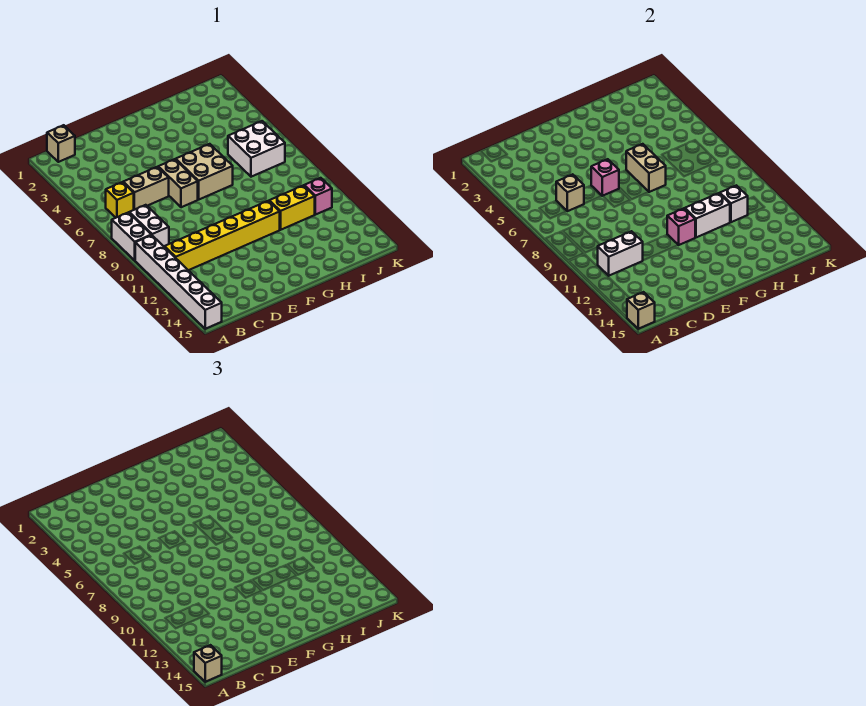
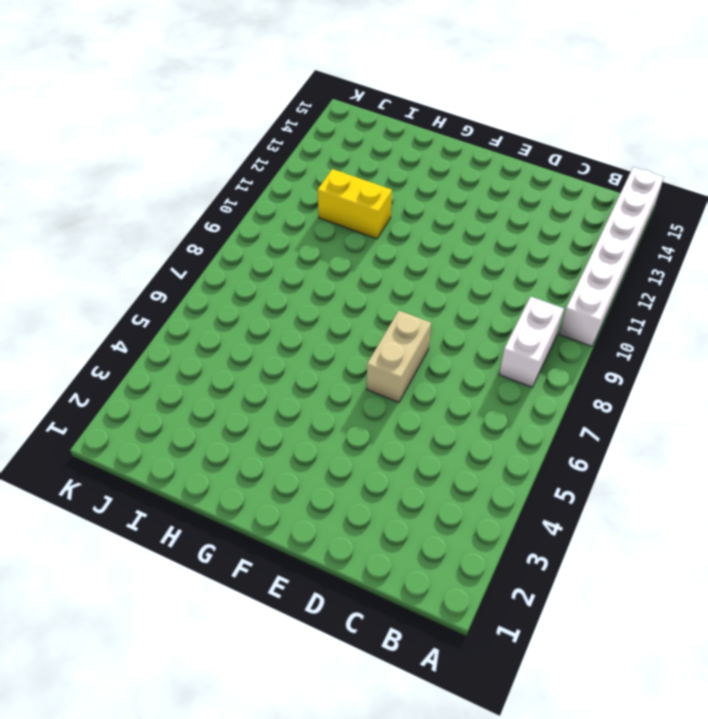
none -> white 1x2 brick [112,212,151,261]
none -> tan 1x1 brick [47,125,75,162]
none -> yellow 1x1 brick [106,182,134,218]

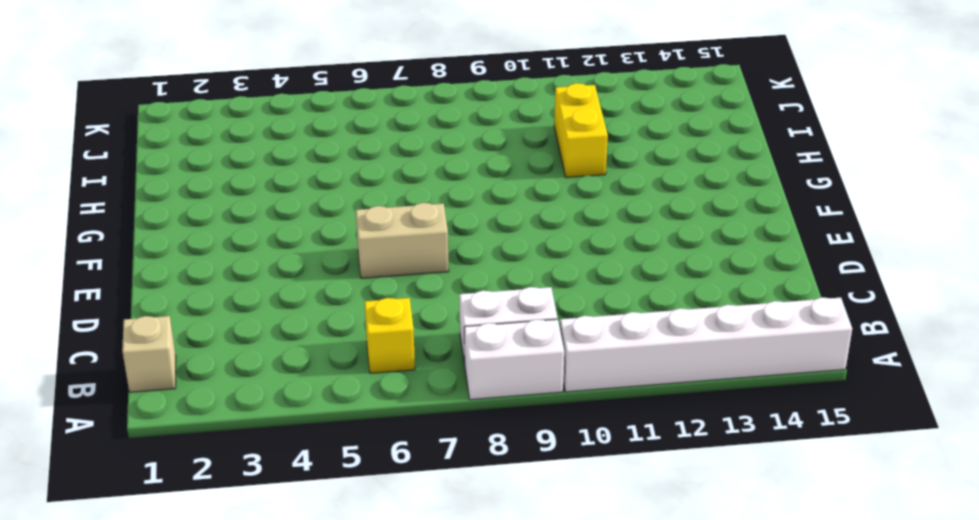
none -> yellow 1x6 brick [165,201,280,270]
none -> tan 1x2 brick [123,167,169,210]
none -> tan 2x2 brick [176,144,233,199]

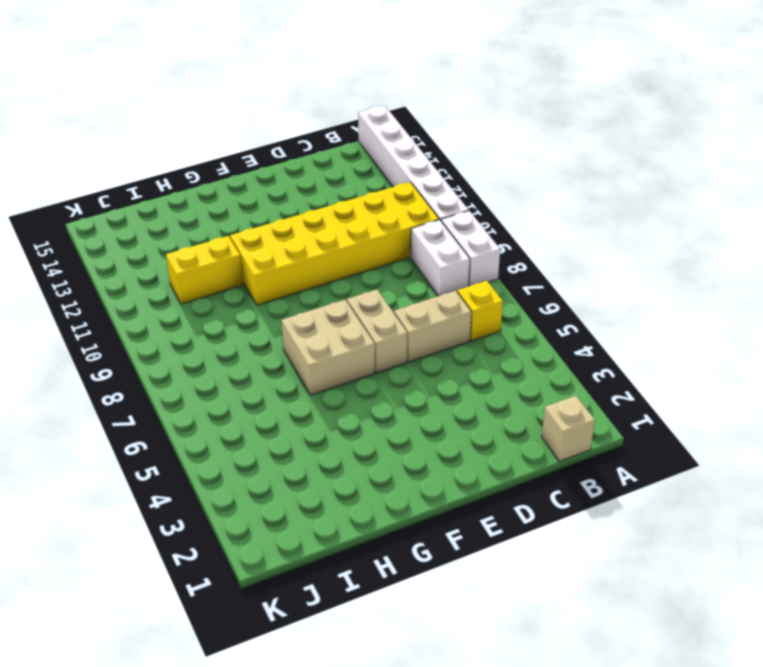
yellow 2x6 brick [230,182,439,305] -> yellow 1x6 brick [165,201,280,270]
none -> white 2x2 brick [228,121,285,177]
none -> pink 1x1 brick [304,178,332,215]
none -> tan 1x1 brick [627,292,655,329]

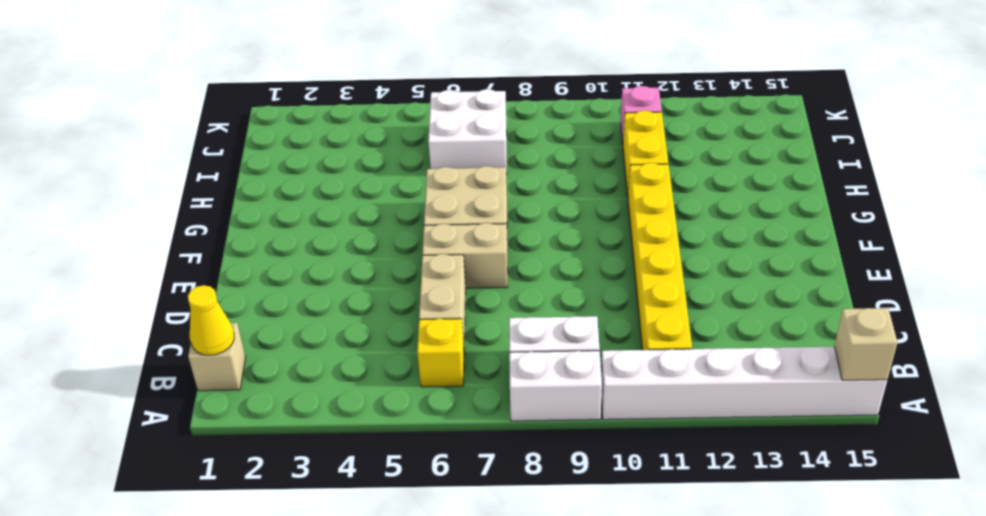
yellow 1x1 cone [188,285,234,355] -> none
none -> white 1x2 brick [597,231,643,276]
none -> tan 1x1 brick [556,174,584,211]
none -> pink 1x1 brick [591,159,619,196]

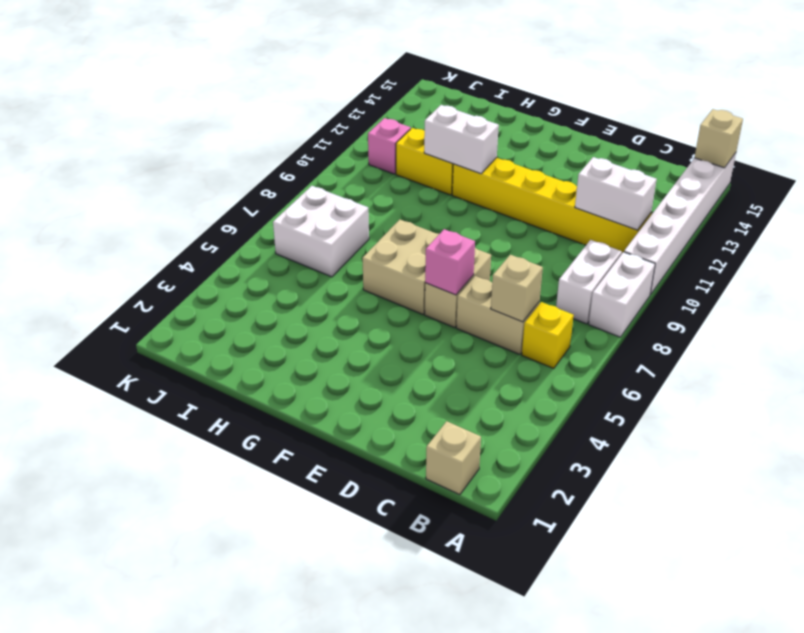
none -> pink 1x1 brick [667,208,696,245]
none -> tan 1x2 brick [626,144,666,192]
none -> white 1x1 brick [720,185,748,222]

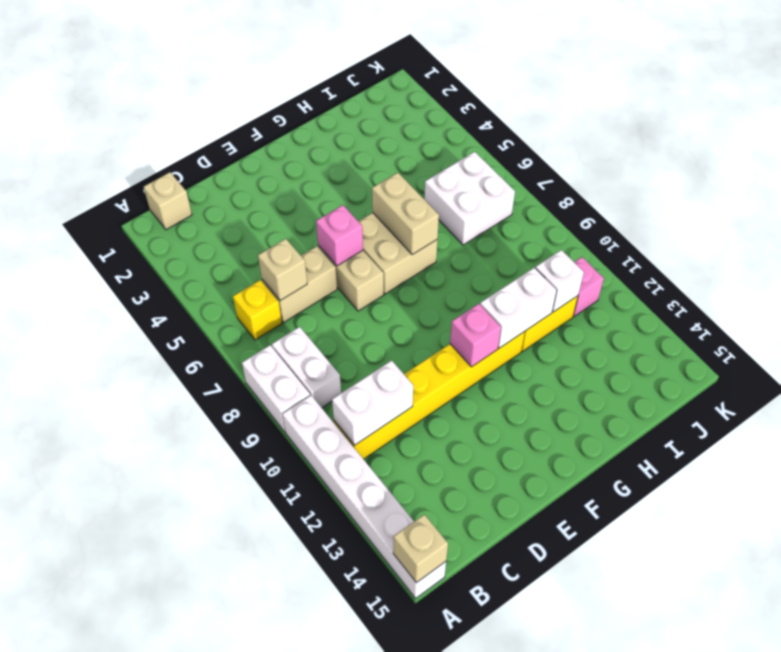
none -> tan 1x1 brick [194,645,222,682]

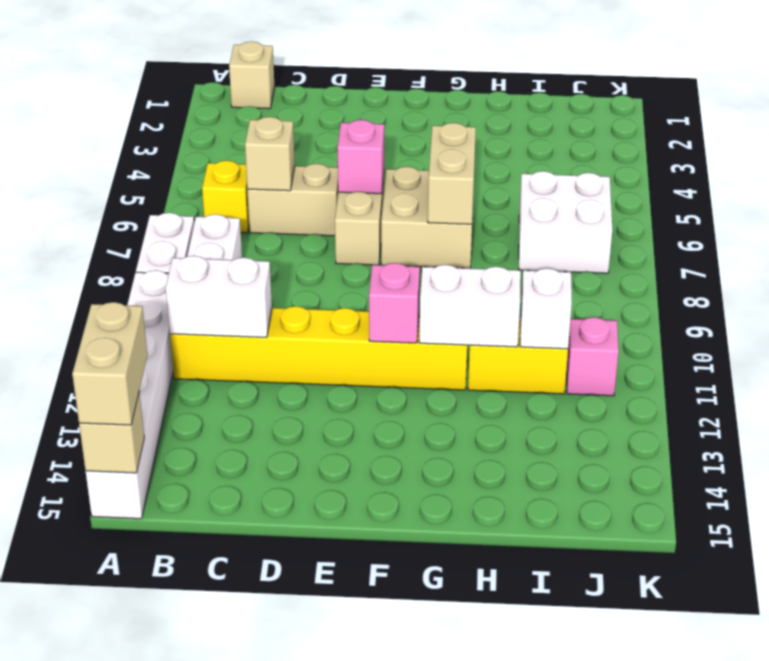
tan 1x2 brick [72,302,147,425] -> tan 1x1 brick [194,645,222,682]

